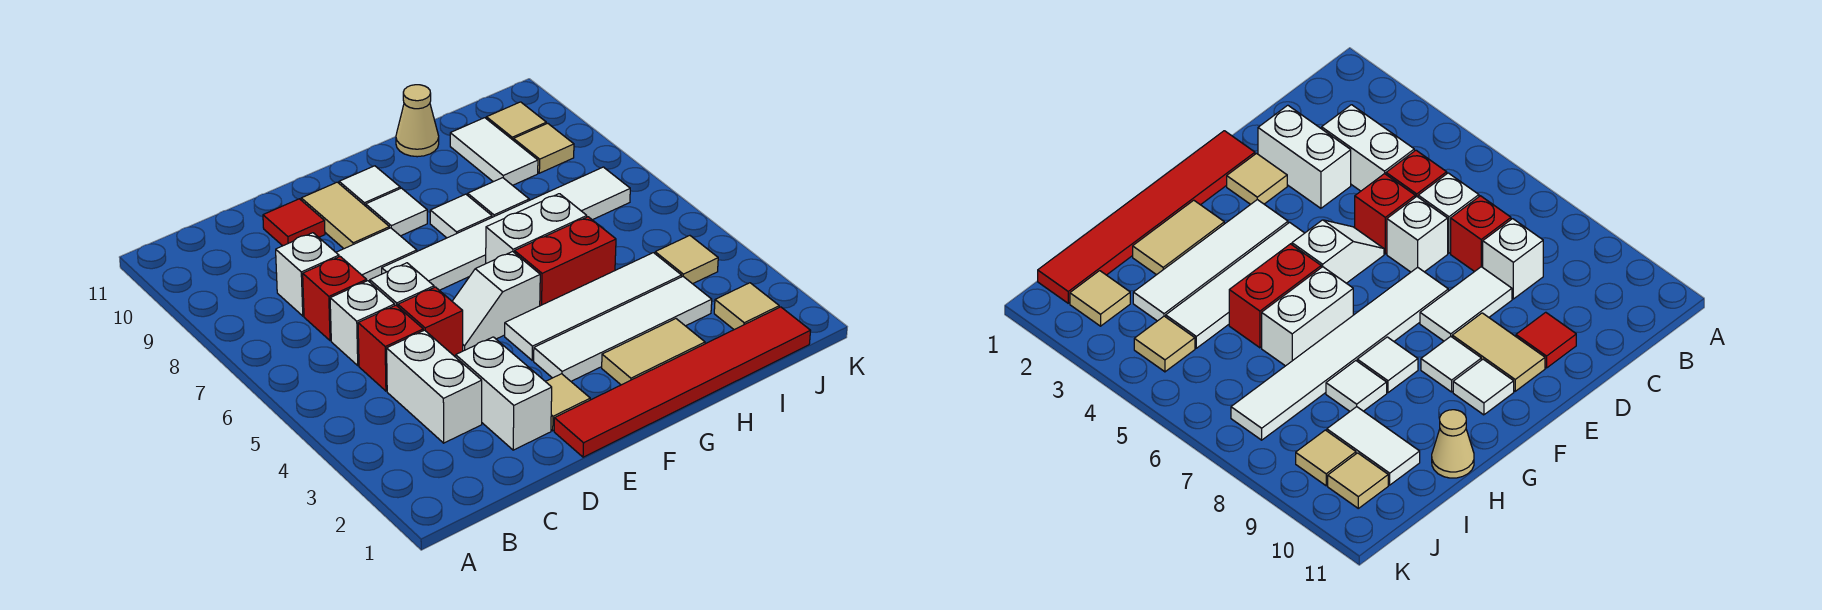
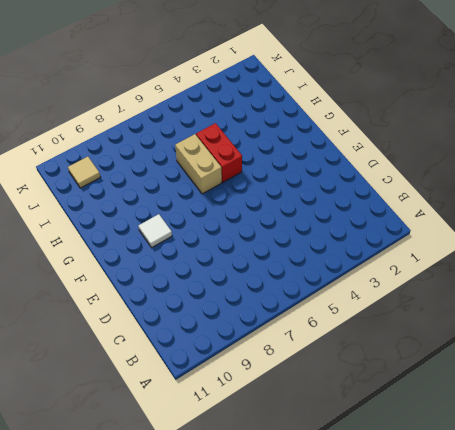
tan 1x2 brick [175,134,222,194] -> white 1x2 brick [486,194,587,263]
none -> white 1x2 brick [387,330,482,443]
none -> red 1x1 brick [358,305,423,391]
none -> white 1x1 brick [330,281,395,366]
none -> red 1x1 brick [303,257,367,341]

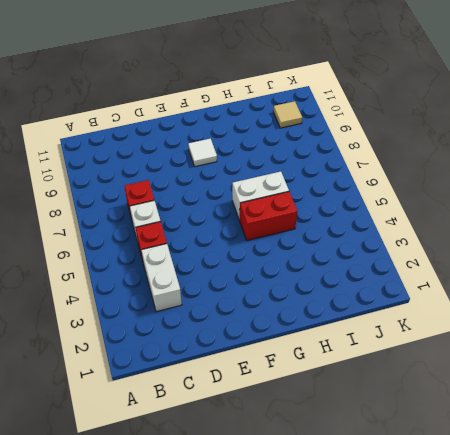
none -> white 1x1 brick [276,233,339,316]
none -> white 1x2 brick [456,337,552,450]
none -> red 1x1 brick [398,287,463,357]
none -> white 1x1 brick [370,263,434,306]

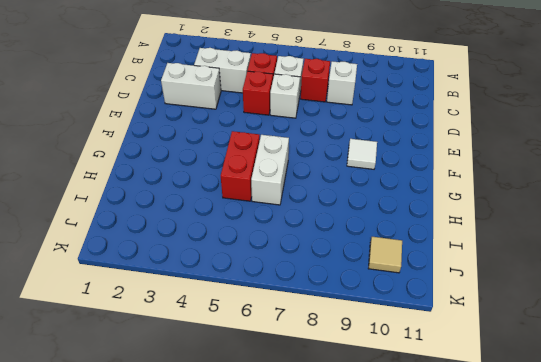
none -> white 1x2 tile [336,228,417,282]
none -> red 1x1 tile [263,199,325,246]
none -> red 1x6 tile [554,307,811,457]
none -> tan 1x1 tile [545,374,590,431]

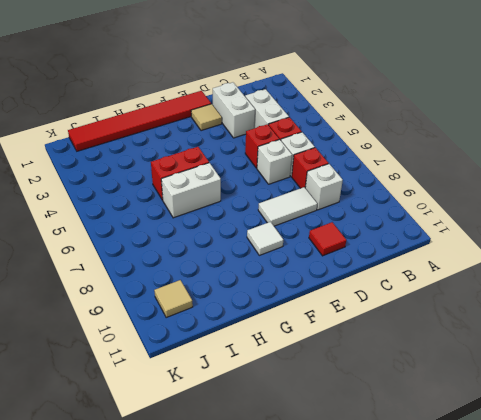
none -> white 1x2 slope [452,251,540,351]
none -> white 1x6 tile [382,167,630,290]
none -> tan 1x2 tile [301,182,389,249]
none -> white 1x4 tile [534,277,712,381]

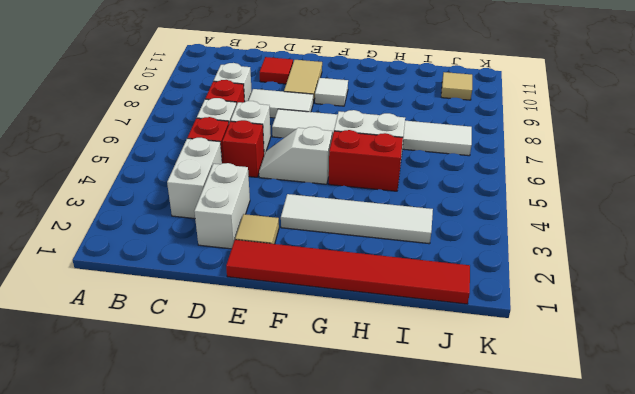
none -> white 1x4 tile [505,253,682,360]
none -> white 1x1 tile [339,166,400,206]
none -> tan 1x2 tile [602,319,705,385]
none -> white 1x1 tile [430,194,492,238]

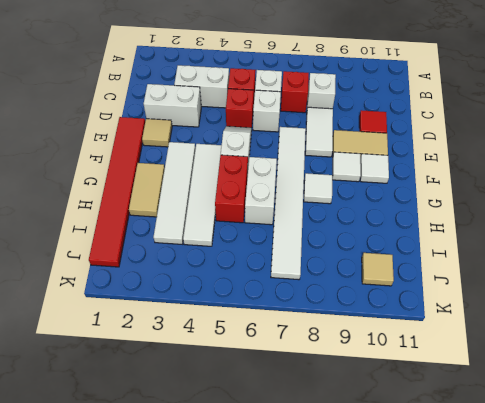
none -> white 1x1 tile [468,178,529,217]
none -> tan 1x1 cone [396,85,439,157]
none -> white 1x2 tile [450,118,538,185]
none -> tan 1x1 tile [714,283,779,330]

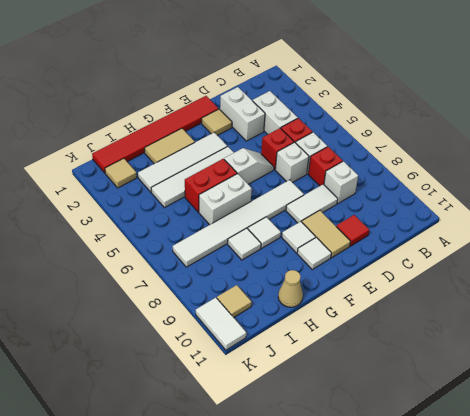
white 1x2 tile [196,298,246,350] -> white 1x2 tile moved to [450,118,538,185]
none -> tan 1x1 tile [655,236,718,284]
none -> tan 1x1 tile [514,123,574,173]

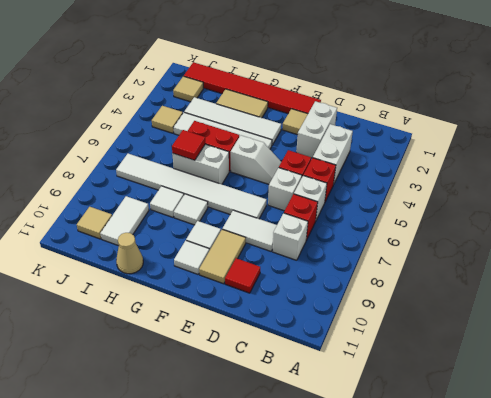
red 1x1 tile [172,130,205,160] -> none
none -> tan 1x1 tile [514,123,574,173]

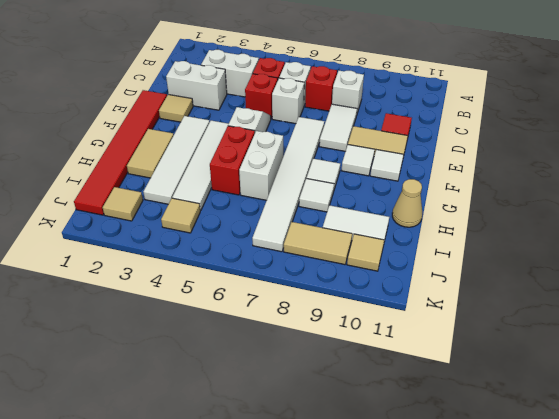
tan 1x2 tile [284,222,352,265] -> tan 1x1 tile [514,123,574,173]

